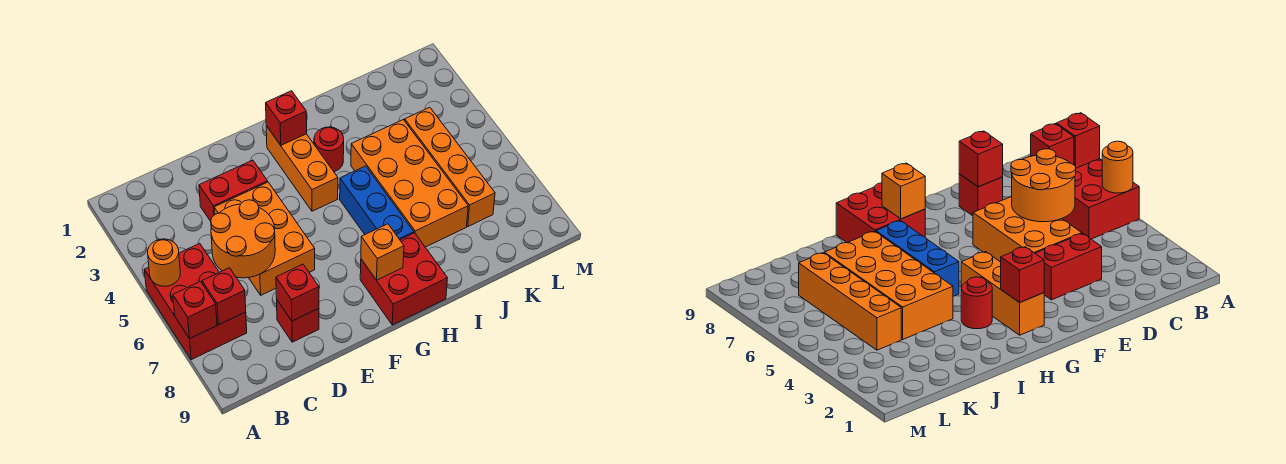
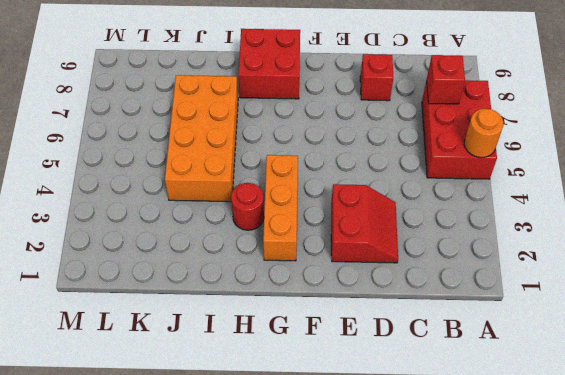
red 2x2 slope [331,184,398,263] -> red 1x2 brick [199,160,268,221]
none -> orange 2x3 brick [214,182,315,295]
none -> blue 1x3 brick [340,166,414,240]
none -> orange 1x4 brick [405,107,495,226]

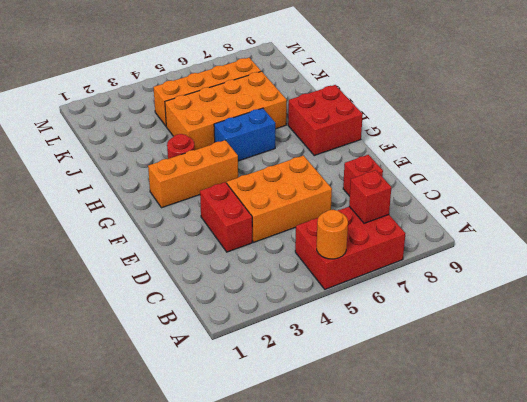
blue 1x2 brick [214,108,275,161] -> blue 1x3 brick [340,166,414,240]
none -> red 1x1 brick [173,282,217,339]
none -> orange 2x2 round brick [211,200,275,278]
none -> red 1x1 brick [276,264,319,321]

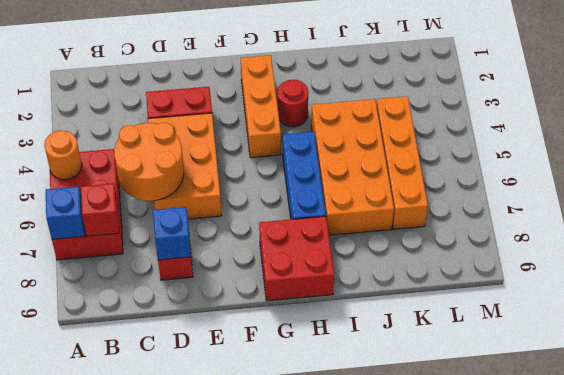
blue 1x1 brick [46,187,85,239] -> red 1x1 brick [173,282,217,339]
blue 1x1 brick [153,207,191,260] -> red 1x1 brick [276,264,319,321]
none -> red 1x1 brick [266,91,307,145]
none -> orange 1x1 brick [361,224,404,280]

